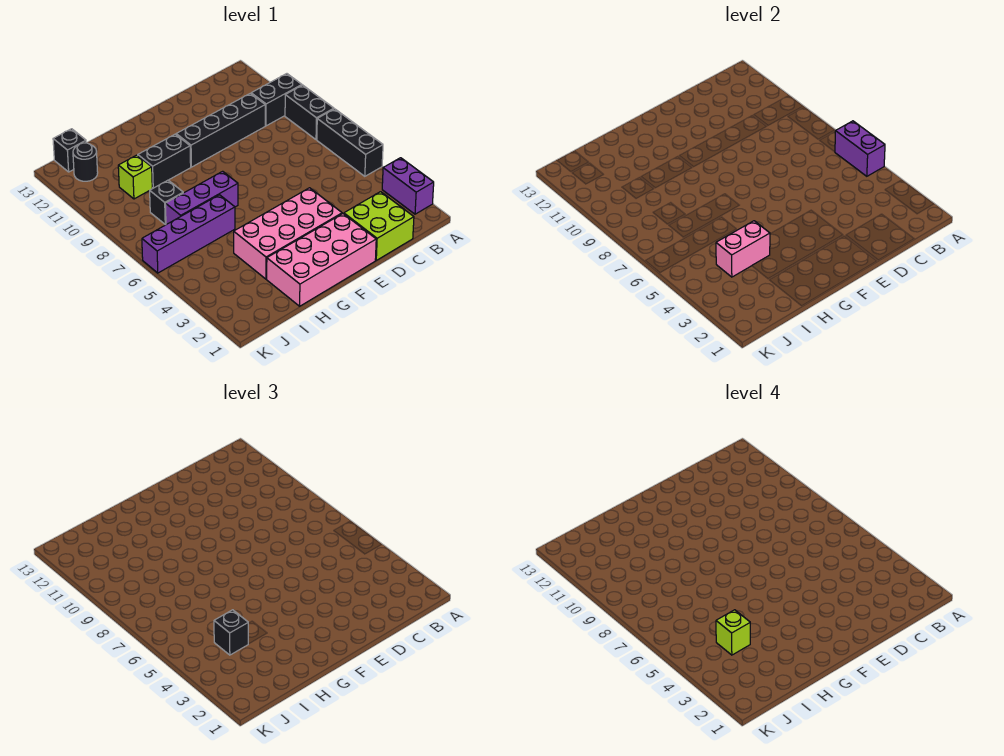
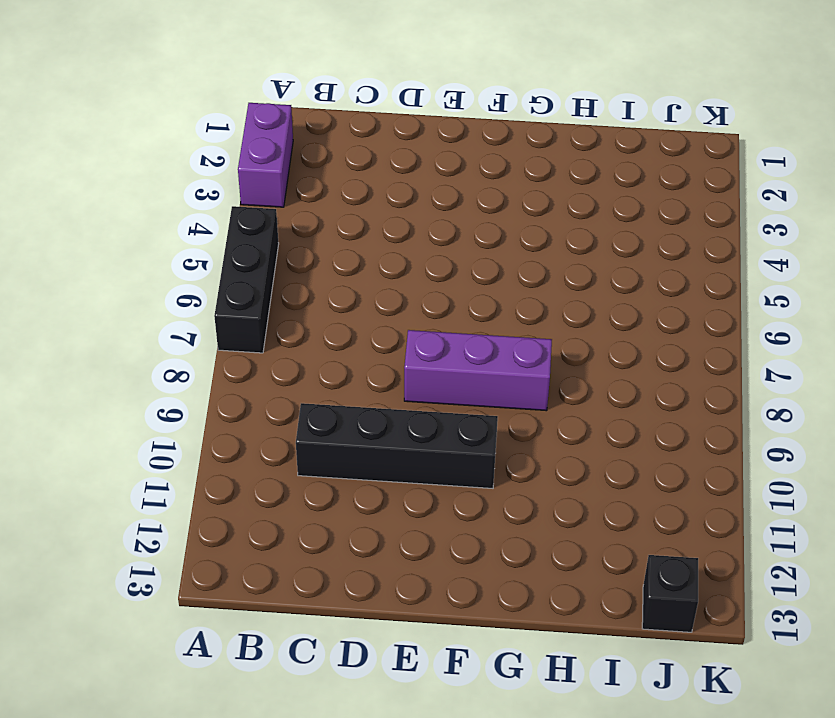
purple 1x3 brick [404,330,552,411] -> purple 1x3 brick moved to [165,171,238,225]
none -> black 1x2 brick [285,85,334,140]
none -> black 1x2 brick [251,74,302,126]
none -> lime 2x2 brick [344,192,414,260]

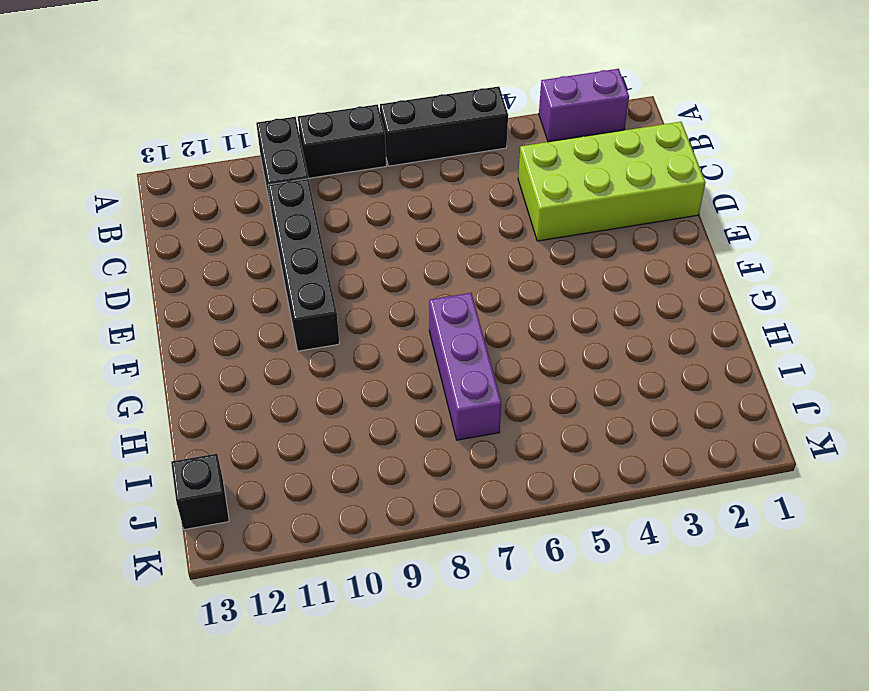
lime 2x4 brick [518,122,705,241] -> lime 2x2 brick [344,192,414,260]
none -> pink 2x4 brick [267,214,376,306]
none -> pink 2x4 brick [234,188,342,279]
none -> black 1x2 brick [138,134,191,188]

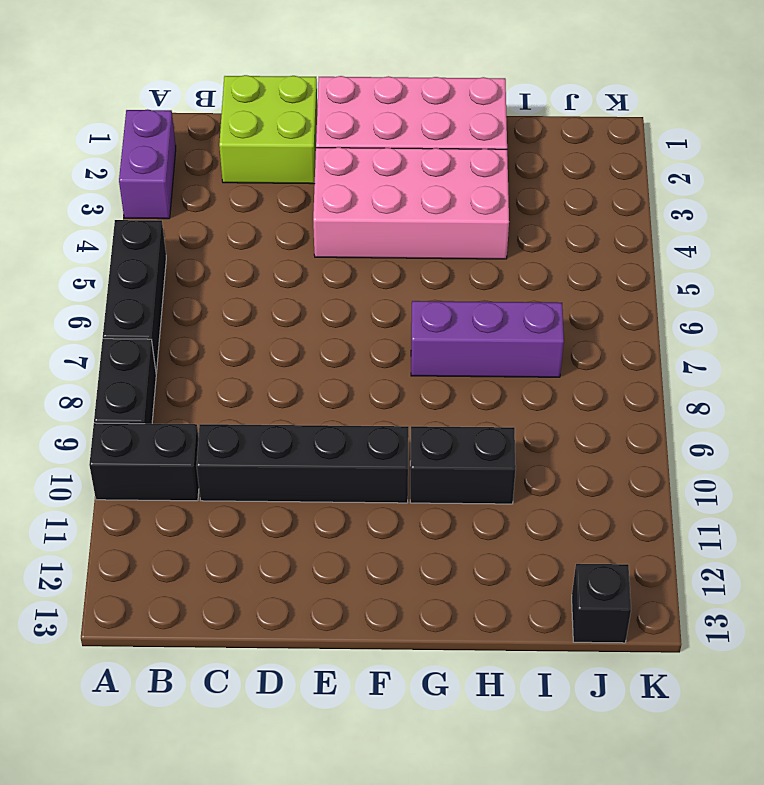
none -> purple 1x4 brick [142,195,235,273]
none -> black 1x1 brick [150,180,183,224]
none -> lime 1x1 brick [118,155,152,199]

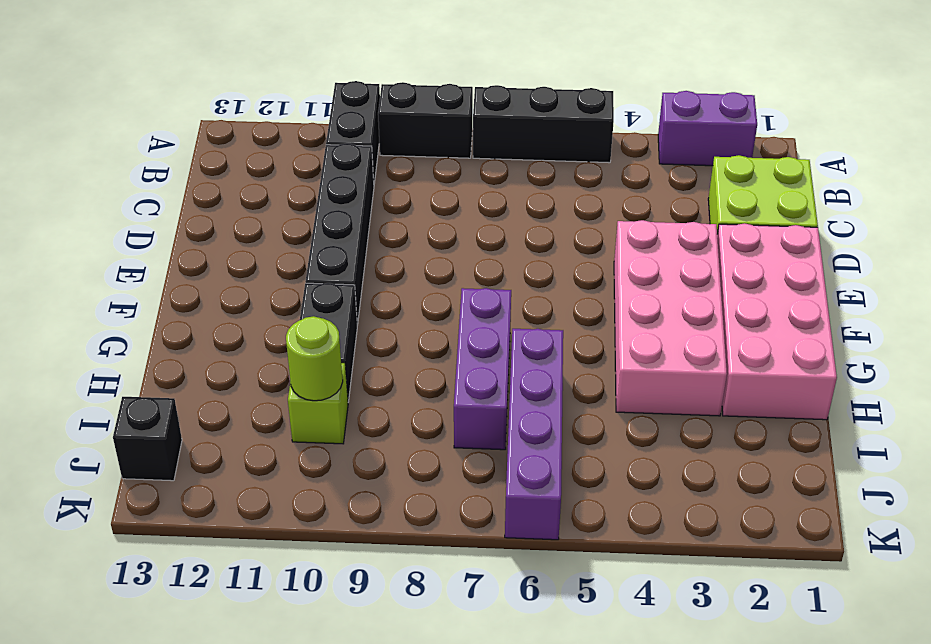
lime 1x1 round brick [286,316,343,401] -> none
none -> black 1x1 brick [150,180,183,224]
none -> black 1x1 round brick [73,143,98,181]
none -> purple 1x2 brick [835,121,885,176]

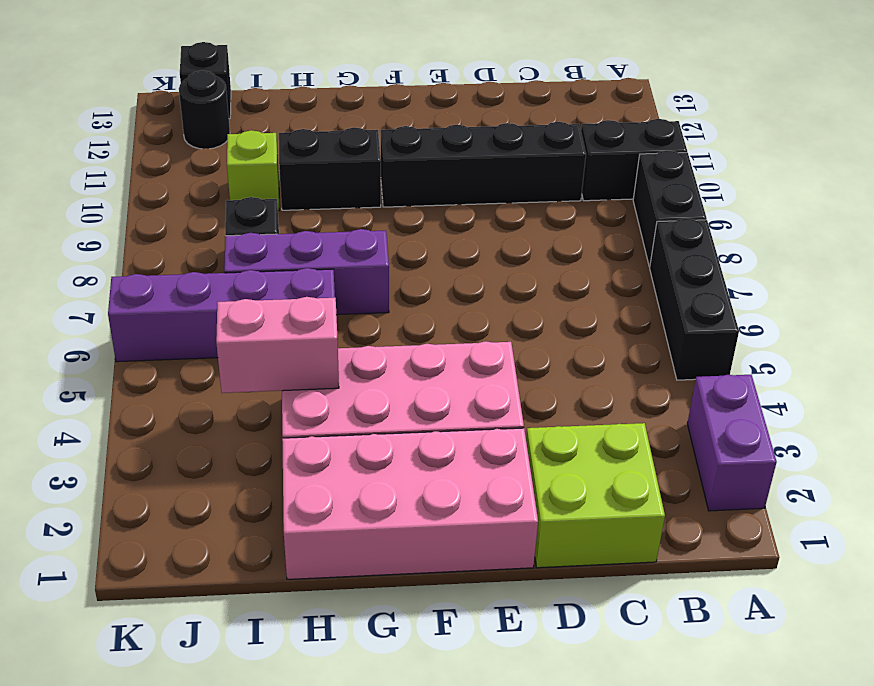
none -> purple 1x2 brick [835,121,885,176]
none -> black 1x1 brick [214,610,248,655]
none -> lime 1x1 brick [716,610,750,655]

